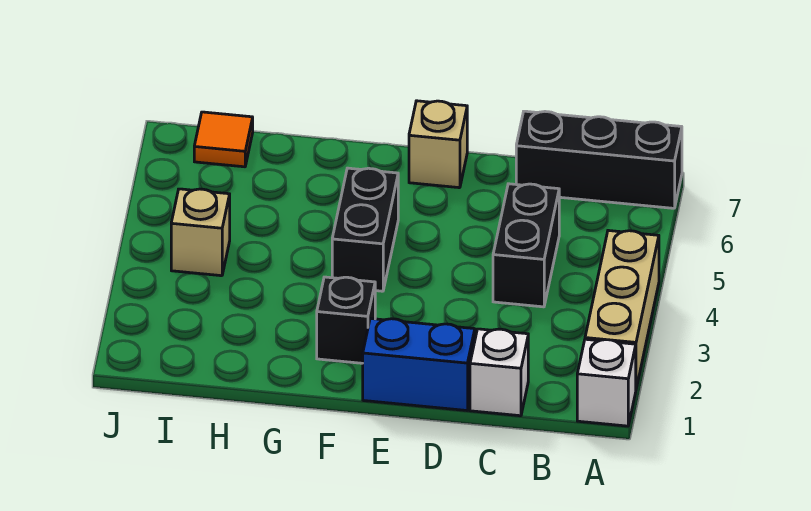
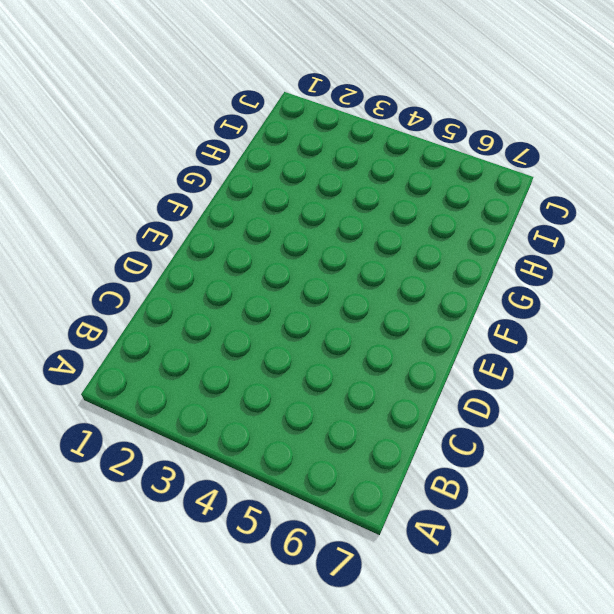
none -> white 1x1 brick [577,339,636,426]
none -> tan 1x3 brick [585,230,659,388]

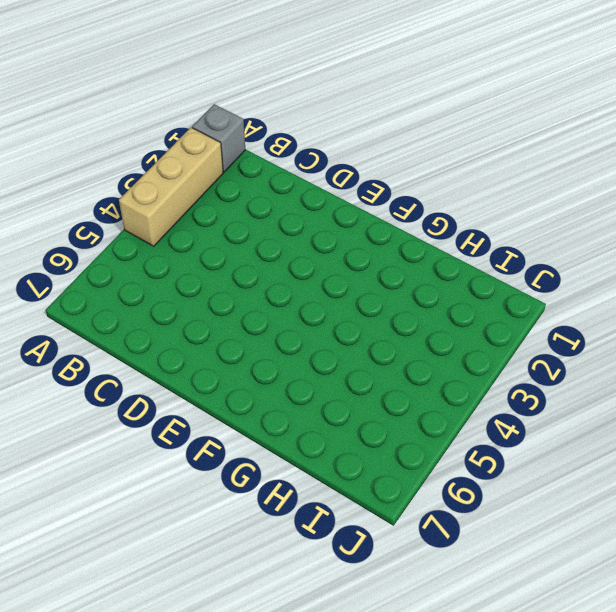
grey 1x1 brick [192,104,245,172] -> white 1x1 brick [577,339,636,426]
none -> black 1x3 brick [516,111,682,208]
none -> white 1x1 brick [470,329,528,416]

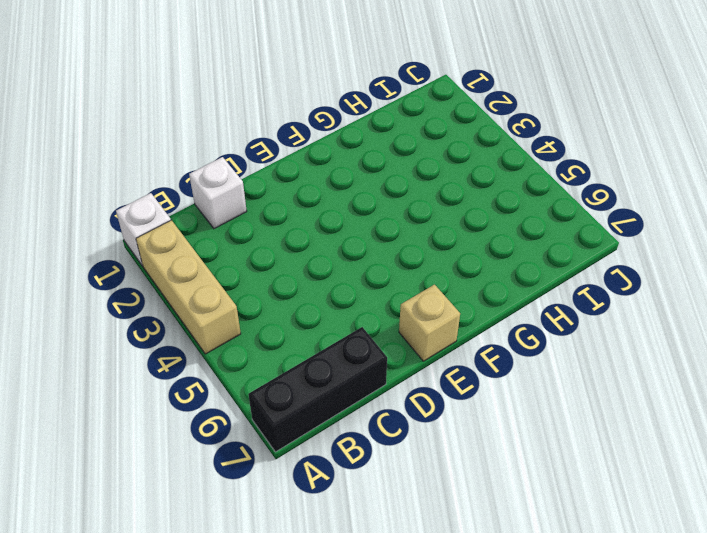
none -> black 1x2 brick [493,184,559,307]
none -> blue 1x2 brick [363,319,475,410]

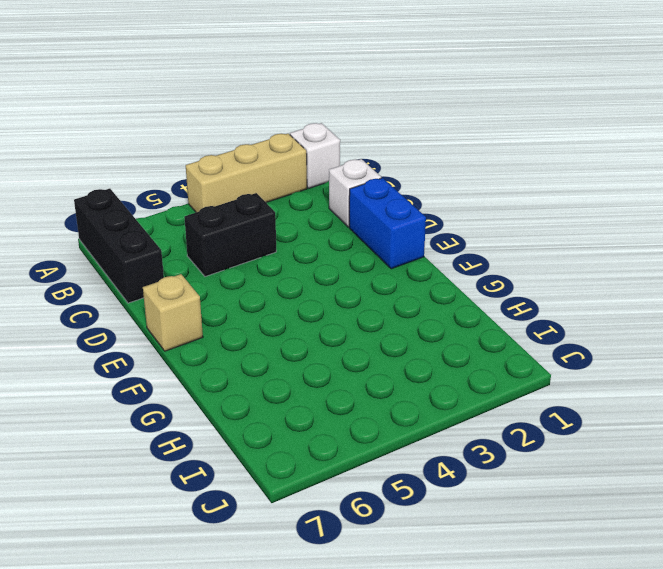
none -> black 1x1 brick [317,277,375,363]
none -> black 1x2 brick [332,168,398,291]

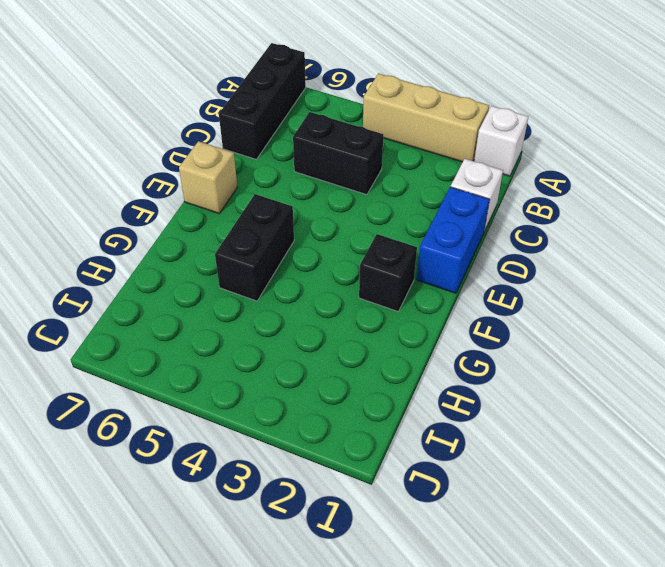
black 1x2 brick [215,194,294,301] -> black 1x2 brick turned to [332,168,398,291]
none -> tan 1x1 brick [171,189,230,276]
none -> orange 1x1 tile [194,112,253,167]

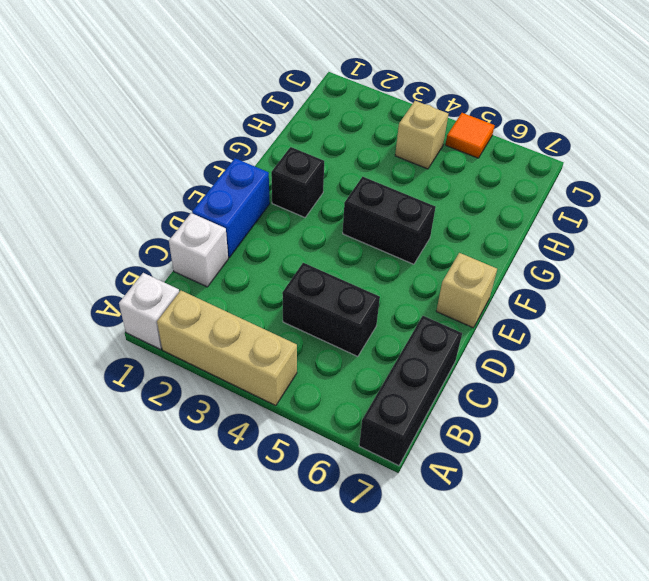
orange 1x1 tile [446,113,495,158] -> orange 1x1 tile moved to [194,112,253,167]

